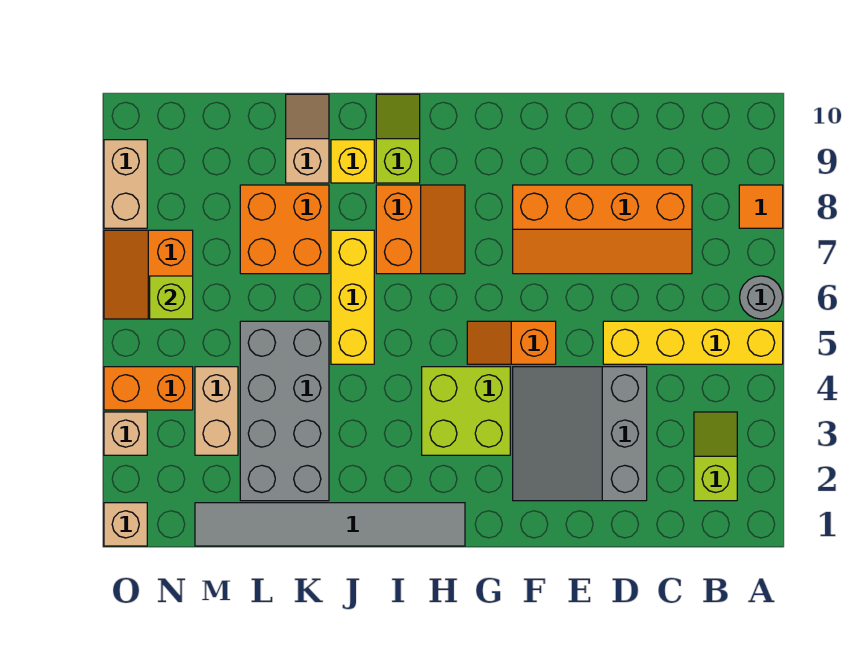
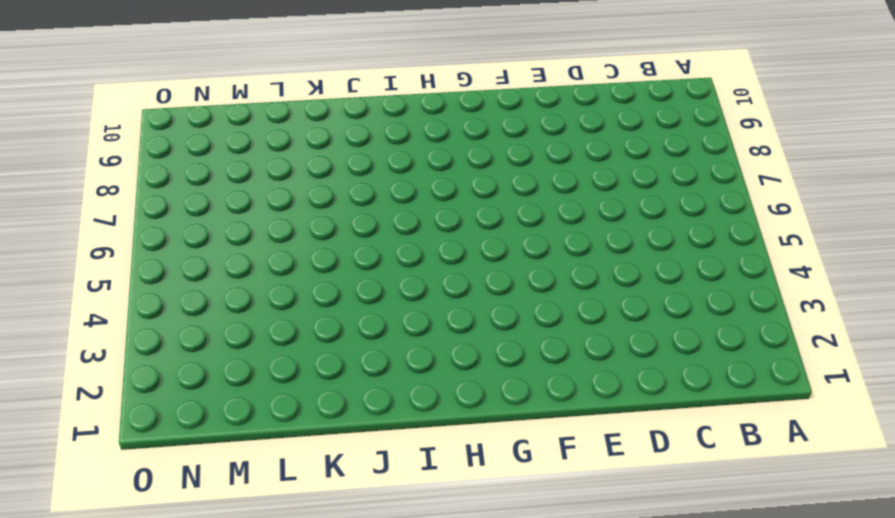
none -> yellow 1x4 brick [603,321,783,364]
none -> grey 1x1 round brick [740,276,783,319]
none -> orange 1x1 tile [739,185,783,228]

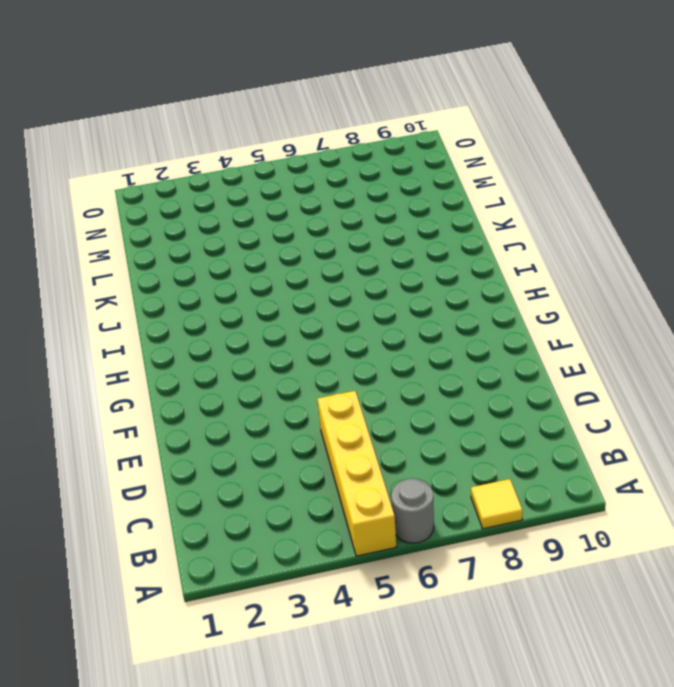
yellow 1x1 tile [471,479,523,529] -> orange 1x1 tile [739,185,783,228]
none -> lime 1x2 slope [694,412,737,501]
none -> orange 2x4 slope [513,185,692,274]
none -> grey 3x3 slope [513,367,647,501]

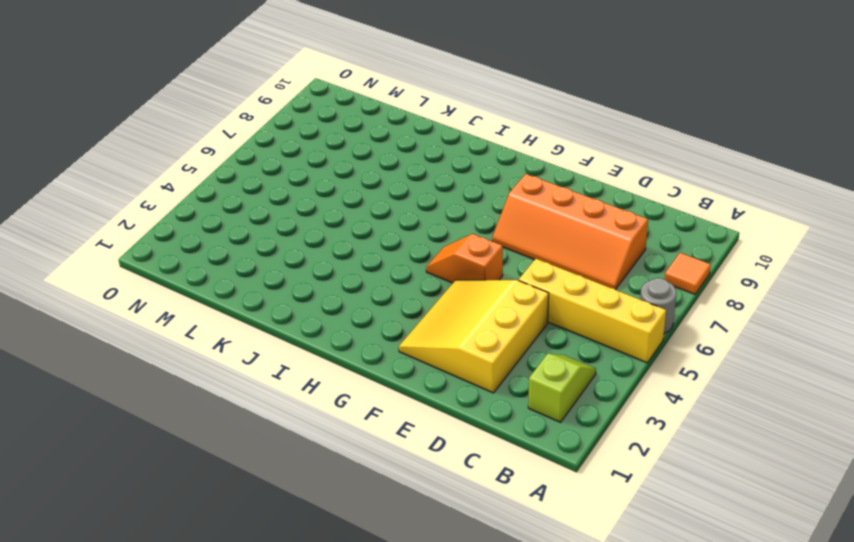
yellow 3x3 slope [399,280,549,393] -> grey 3x3 slope [513,367,647,501]
none -> lime 2x2 brick [422,367,510,455]
none -> grey 1x6 tile [195,503,465,546]
none -> orange 2x2 slope [376,185,465,274]

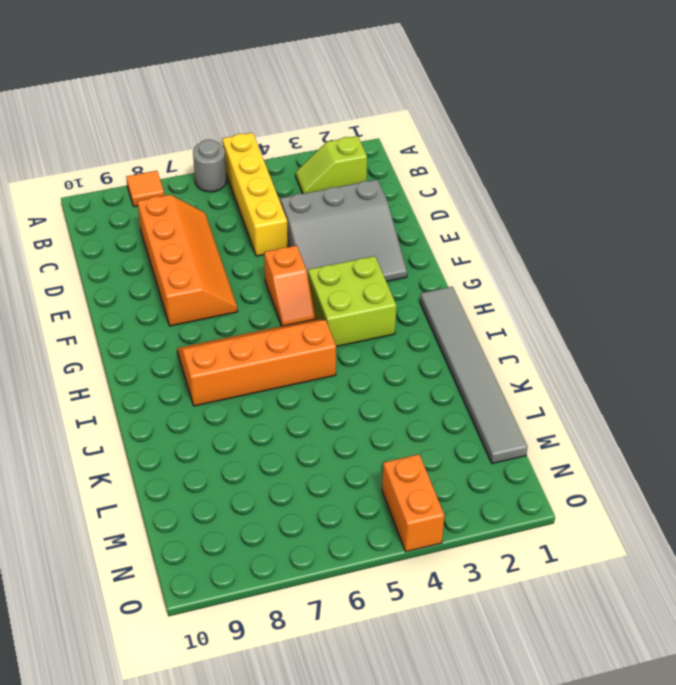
orange 2x4 slope [177,319,336,406] -> orange 2x2 slope [376,185,465,274]
none -> lime 1x2 slope [376,94,420,183]
none -> yellow 1x3 brick [331,230,374,364]
none -> yellow 1x1 brick [331,140,374,183]

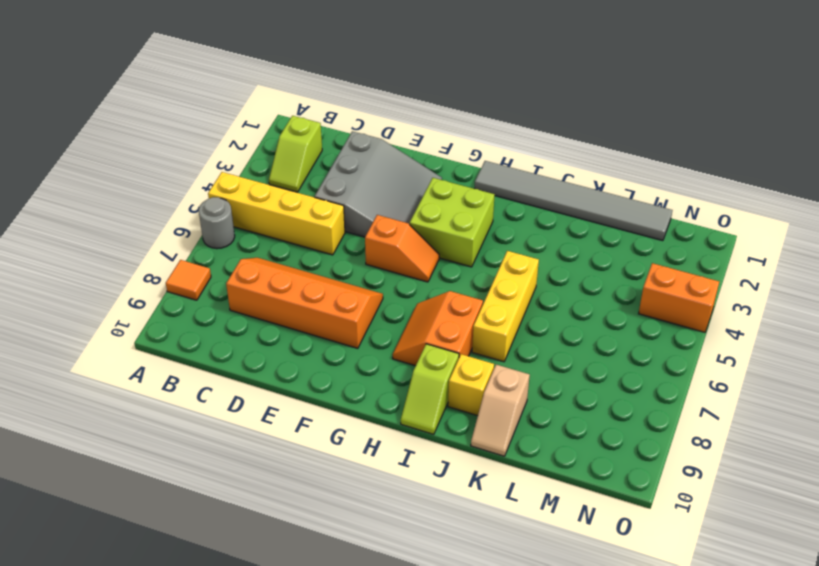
none -> grey 2x4 brick [240,321,329,501]
none -> orange 2x2 brick [240,185,329,274]
none -> tan 1x2 brick [195,367,238,455]

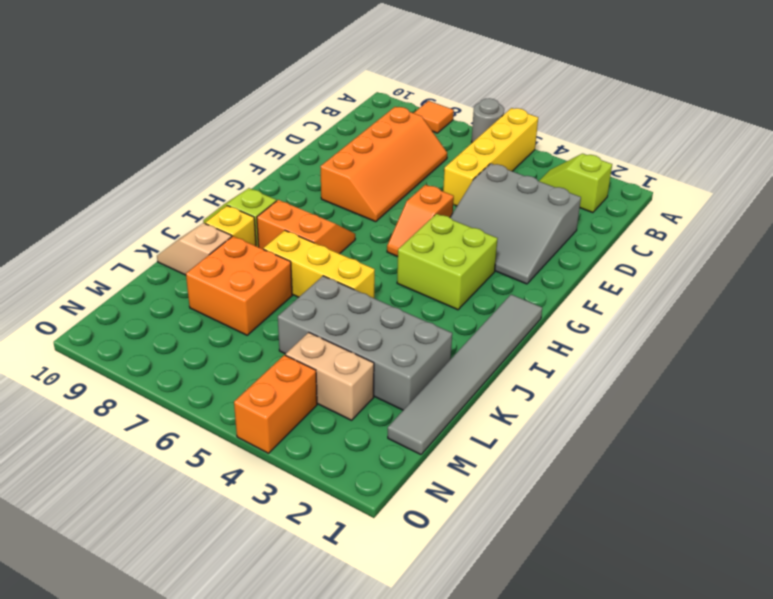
none -> orange 2x2 slope [104,230,193,319]
none -> tan 1x1 brick [104,503,147,546]
none -> tan 1x1 brick [104,412,147,455]

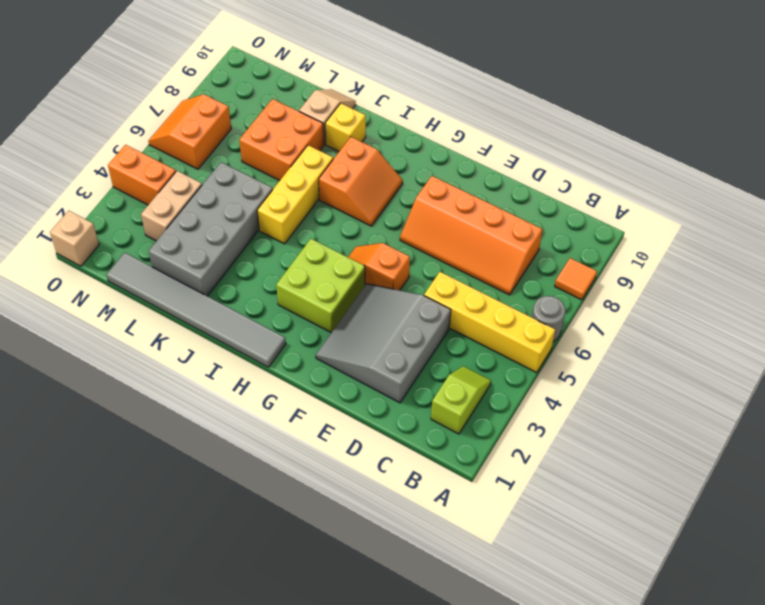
none -> lime 1x2 slope [376,94,420,183]
none -> tan 1x1 brick [104,412,147,455]
none -> tan 1x2 brick [104,140,147,228]

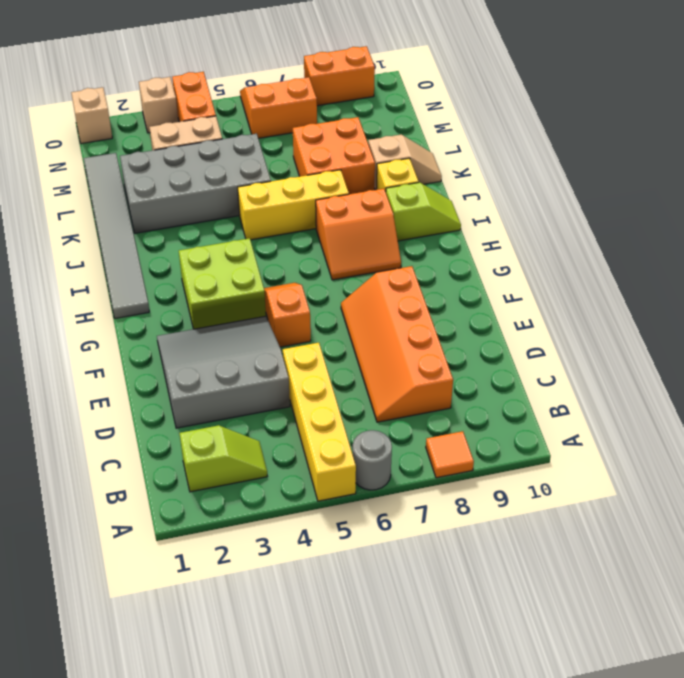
orange 1x2 brick [304,46,375,106] -> tan 1x2 brick [104,140,147,228]
none -> lime 1x1 brick [150,276,193,319]

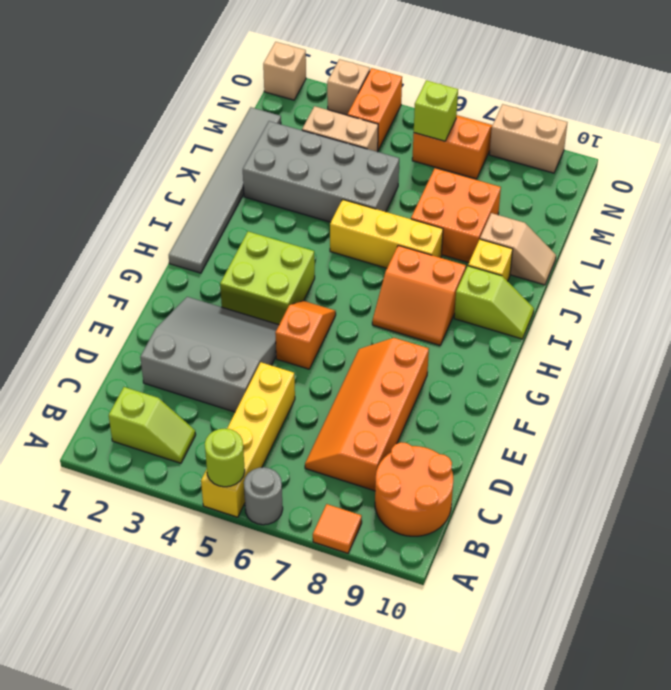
lime 1x1 round brick [205,428,245,487] -> none
orange 2x2 round brick [375,442,453,536] -> none

